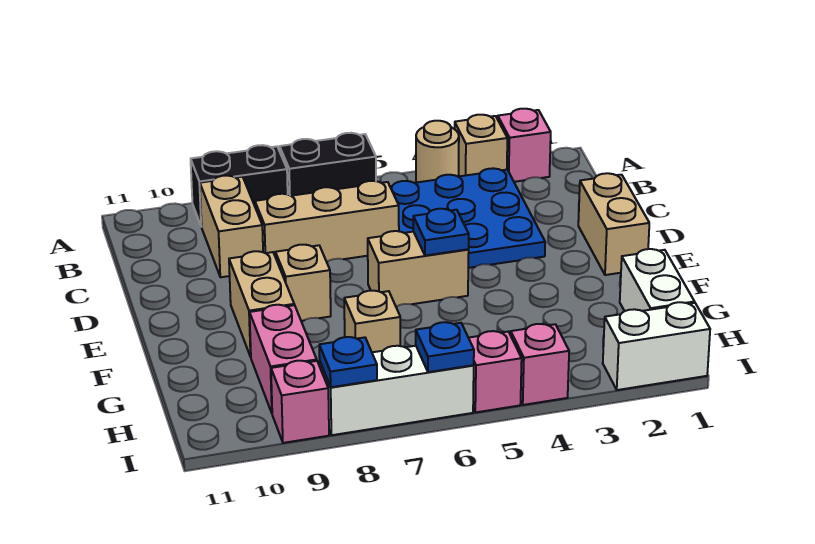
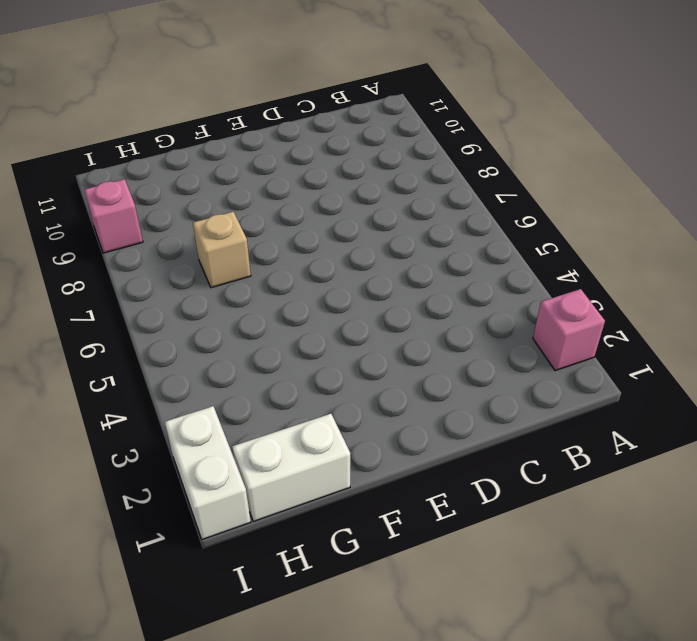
none -> tan 1x1 brick [455,115,507,176]
none -> tan 1x1 round brick [416,121,459,182]
none -> black 1x2 brick [280,133,376,196]

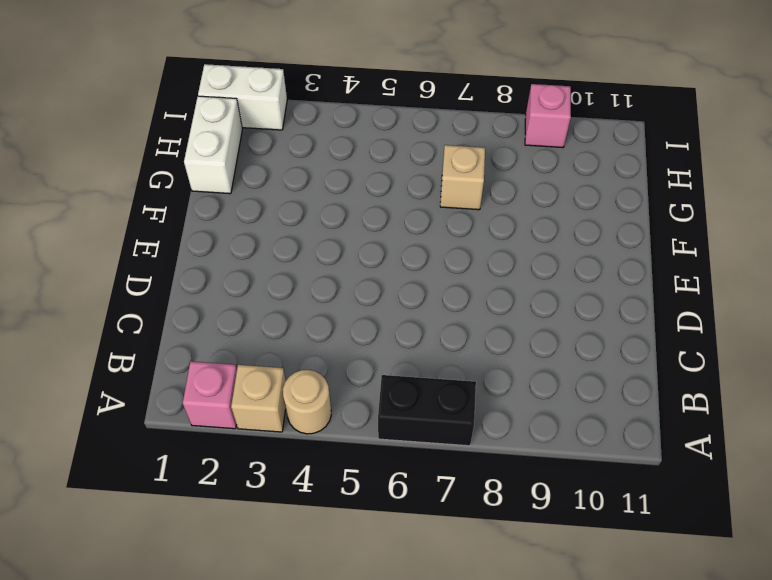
none -> black 1x2 brick [191,145,288,227]
none -> blue 3x3 plate [390,168,545,268]
none -> tan 1x2 brick [200,176,263,277]

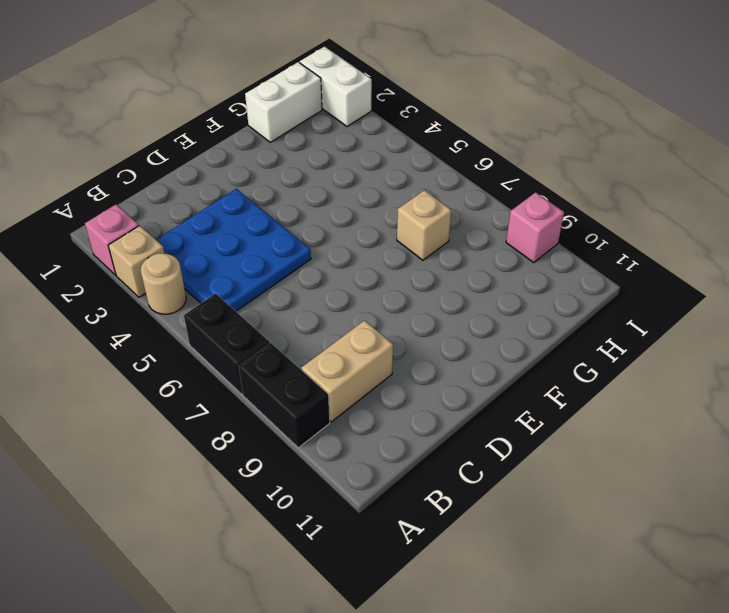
none -> tan 1x3 brick [255,181,399,262]
none -> tan 1x2 brick [578,173,649,275]
none -> tan 1x2 brick [368,231,469,307]

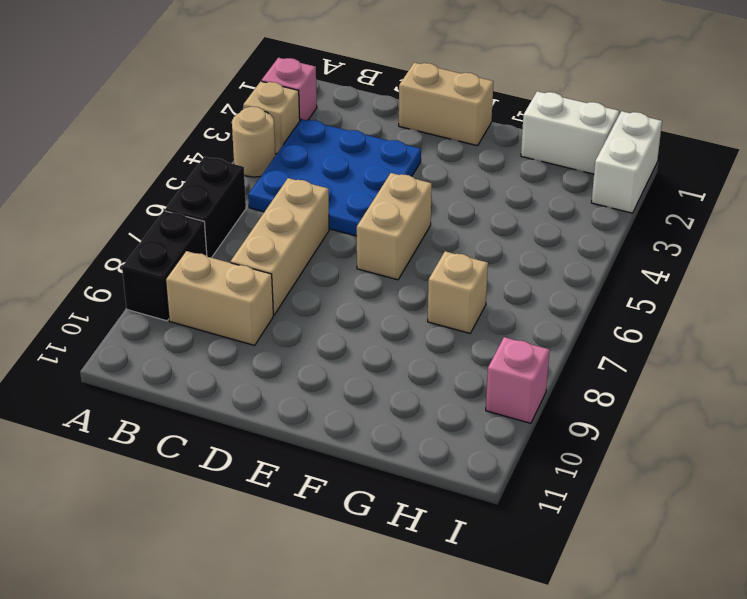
none -> tan 1x1 brick [275,245,331,321]
none -> tan 1x2 brick [229,251,294,357]
none -> pink 1x2 brick [250,305,317,413]

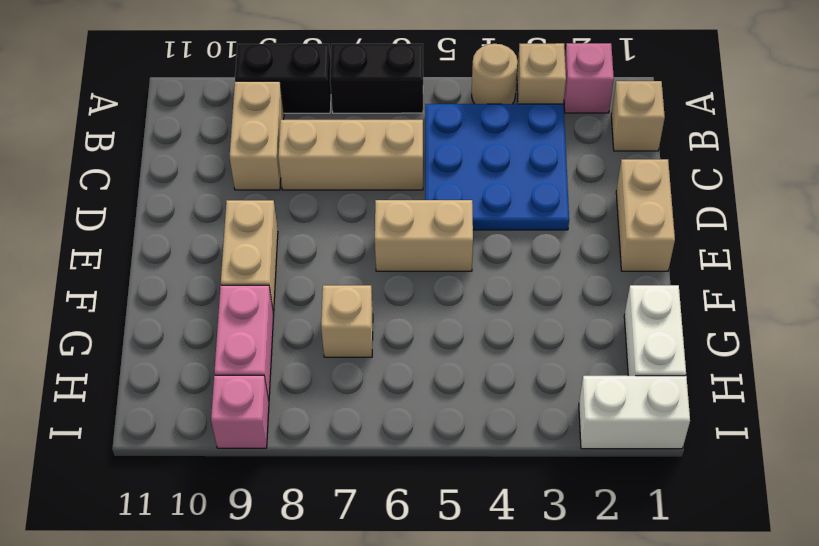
tan 1x1 brick [611,81,665,151] -> tan 1x1 brick moved to [275,245,331,321]
none -> pink 1x1 brick [511,324,569,405]
none -> pink 1x1 brick [469,331,522,412]
none -> white 1x3 brick [320,346,474,435]

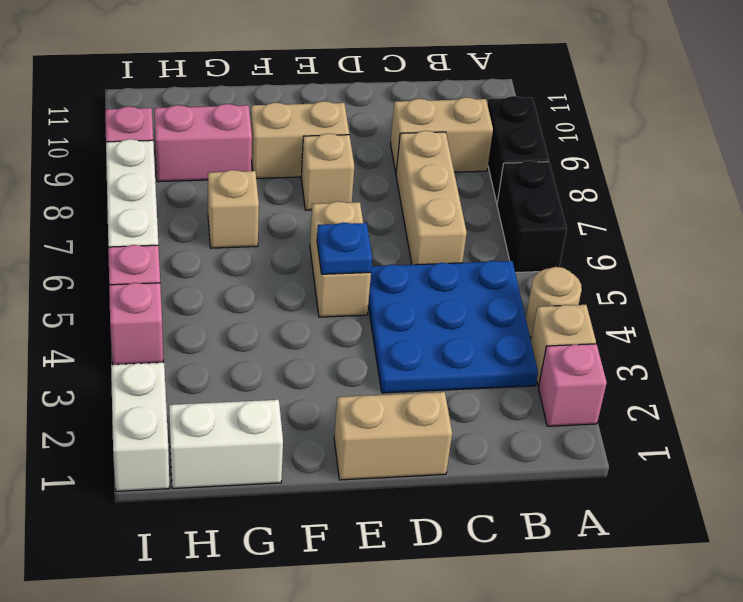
none -> blue 1x1 plate [416,322,474,372]
none -> blue 1x1 plate [319,337,377,387]

